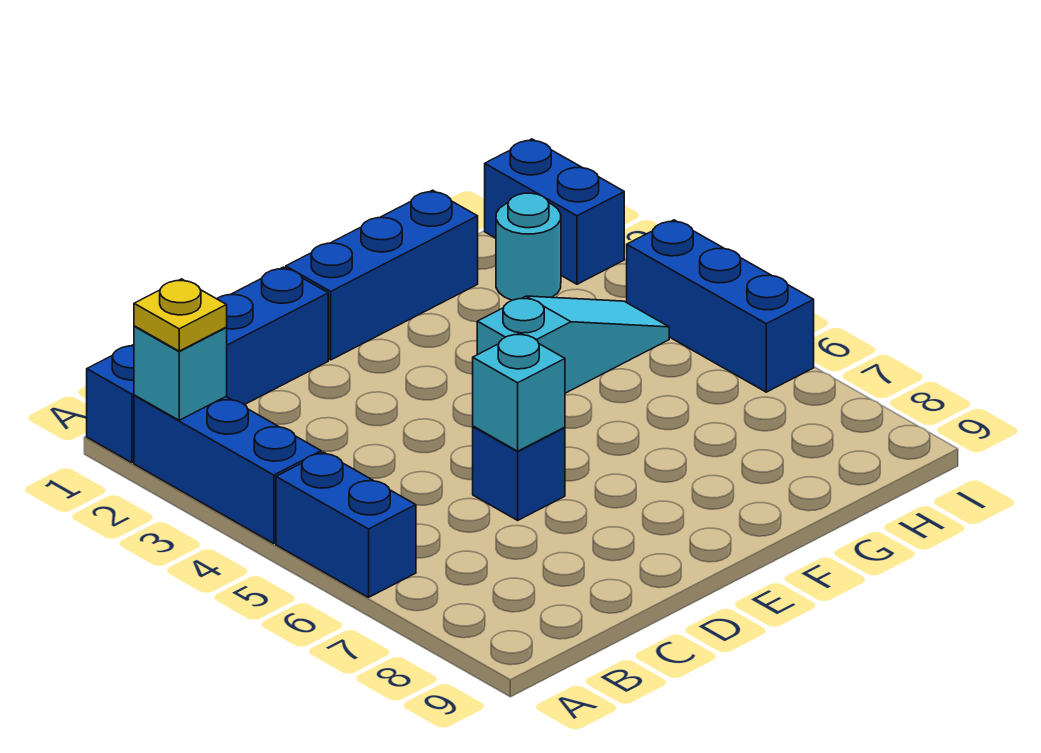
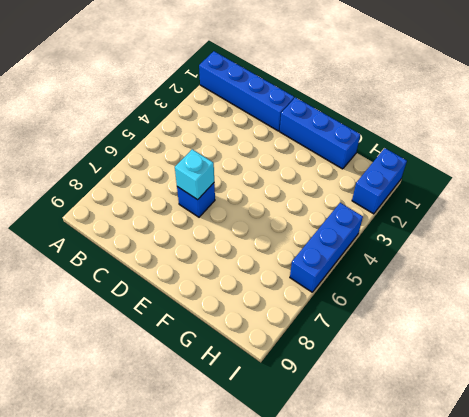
none -> blue 1x3 brick [134,395,321,544]
none -> blue 1x2 brick [276,452,416,597]
none -> cyan 1x3 slope [477,296,669,393]

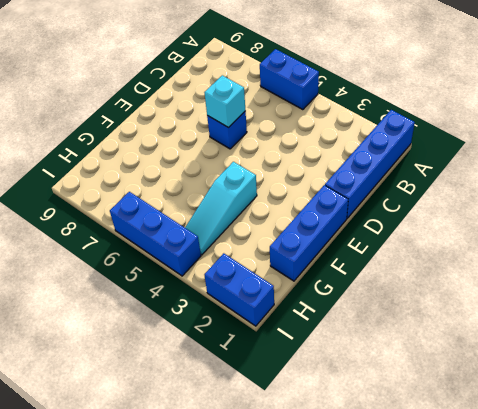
none -> blue 1x3 brick [134,395,321,544]
none -> cyan 1x1 round brick [496,193,561,300]
none -> cyan 1x1 brick [134,326,227,420]

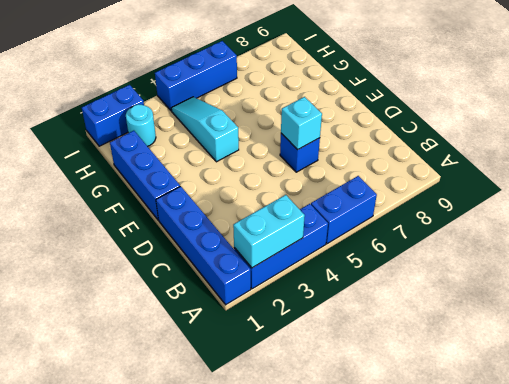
cyan 1x2 brick [233,195,305,268] -> cyan 1x1 brick [134,326,227,420]
none -> yellow 1x1 plate [134,279,227,351]

